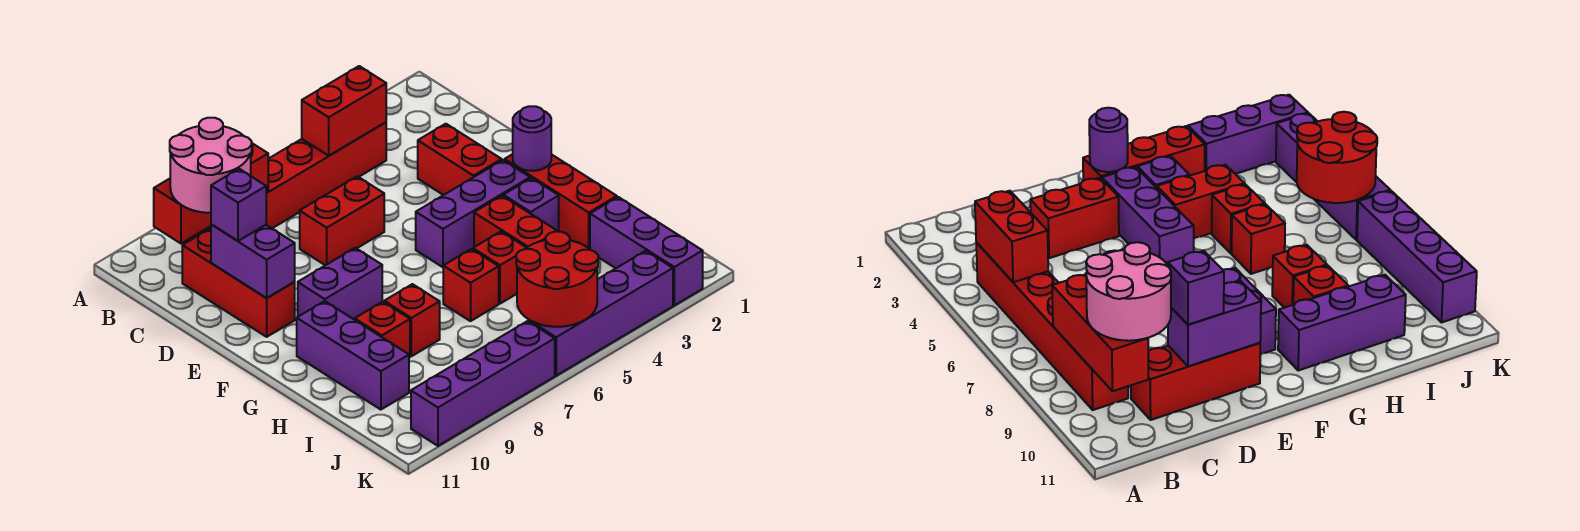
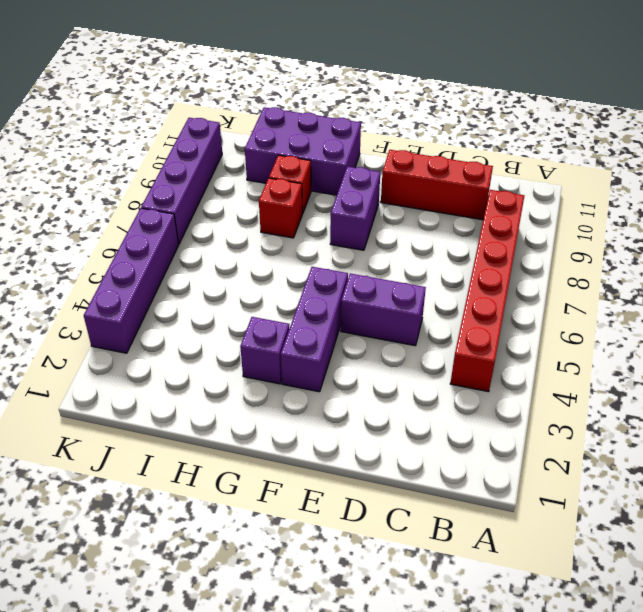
purple 1x2 brick [341,273,426,346] -> purple 1x2 brick moved to [211,224,295,298]
purple 2x3 brick [245,107,361,195] -> purple 1x3 brick [297,301,409,410]
none -> red 1x2 brick [418,124,502,195]
none -> red 1x2 brick [300,176,384,265]
none -> red 1x3 brick [504,154,617,249]

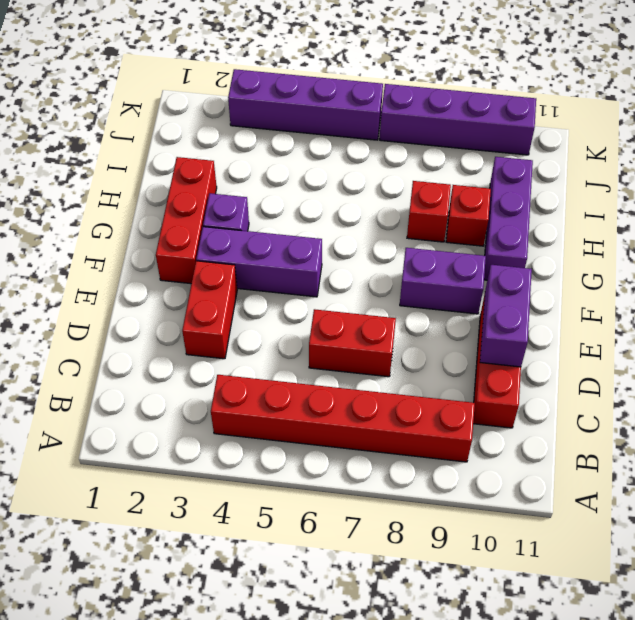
none -> red 1x2 brick [474,196,557,248]
none -> red 1x1 brick [473,232,526,304]
none -> red 1x1 brick [443,249,499,321]

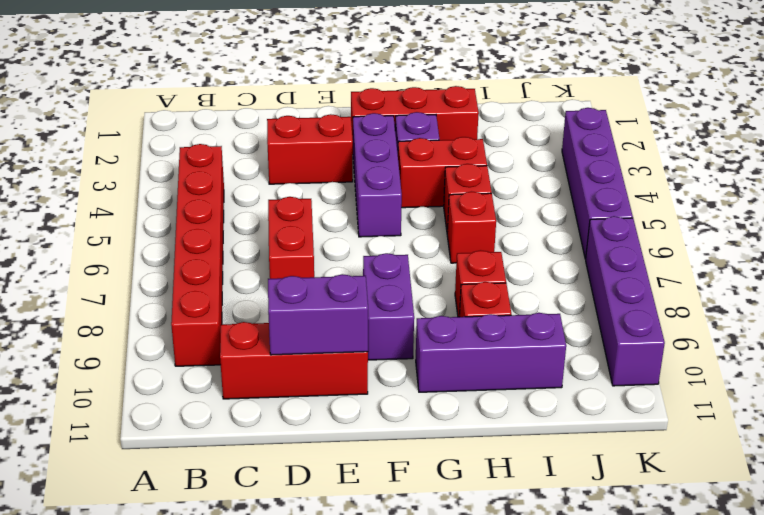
none -> purple 1x3 brick [590,197,703,305]
none -> red 1x2 brick [302,66,386,156]
none -> red 1x3 brick [154,143,268,243]

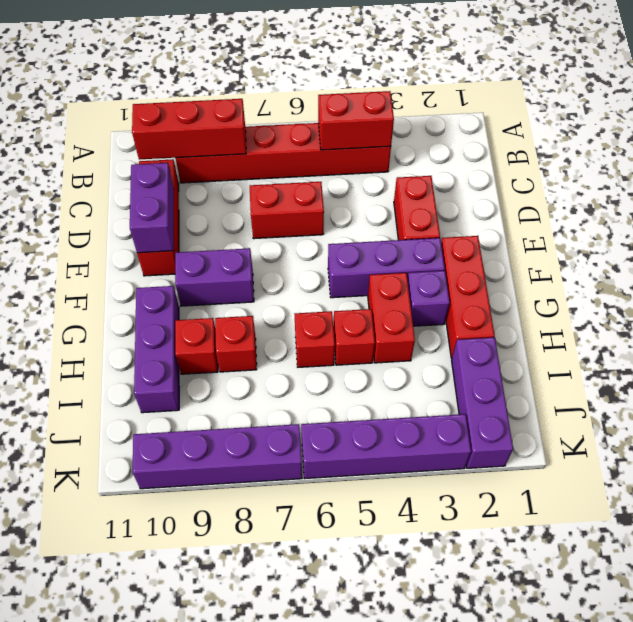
none -> purple 1x1 round brick [513,106,551,171]
none -> red 2x2 round brick [516,231,598,327]
none -> pink 2x2 round brick [170,118,252,213]

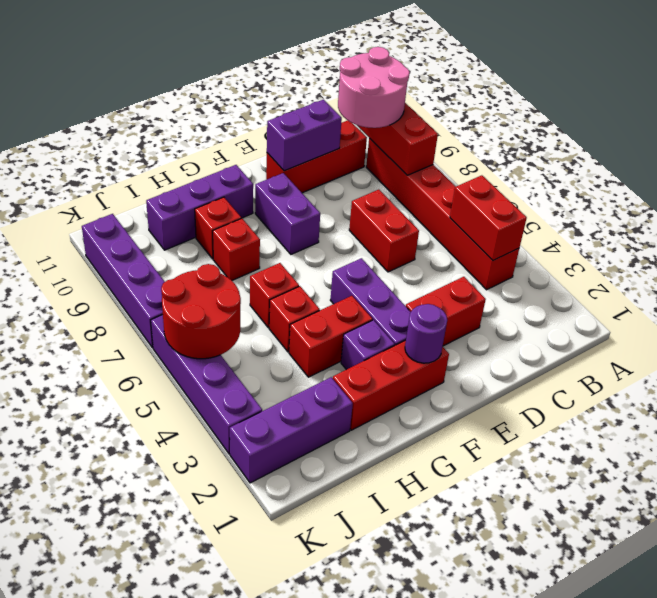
none -> purple 1x1 brick [211,169,266,241]

